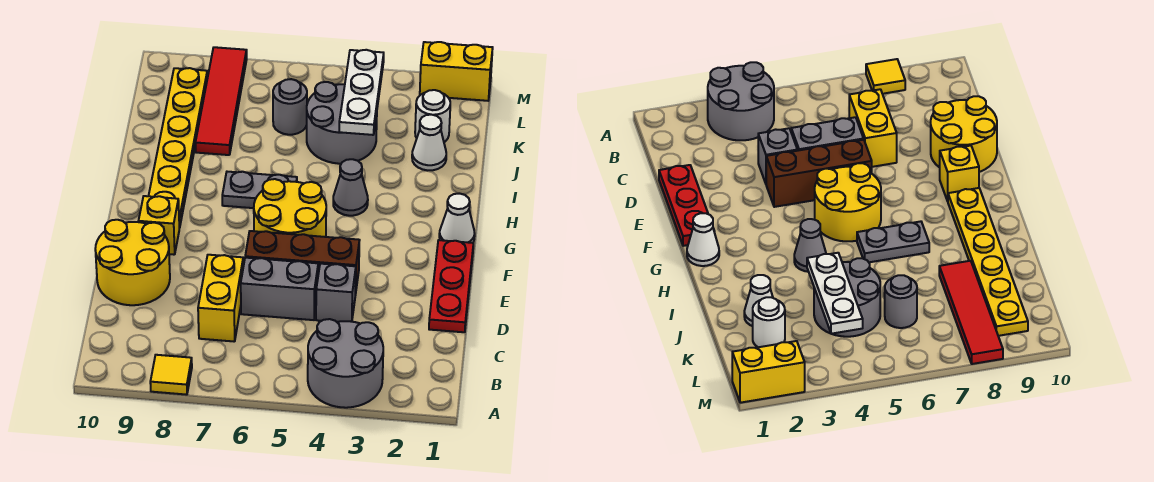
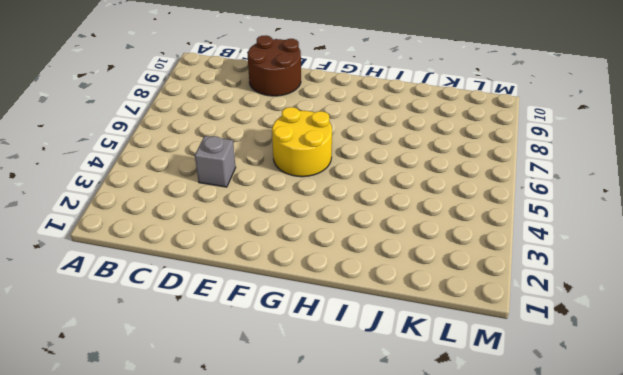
brown 2x2 round brick [248,35,301,96] -> yellow 2x2 round brick [95,220,170,305]
none -> grey 2x2 round brick [308,319,383,408]
none -> yellow 1x1 tile [150,355,192,395]
none -> yellow 1x2 brick [198,255,243,342]

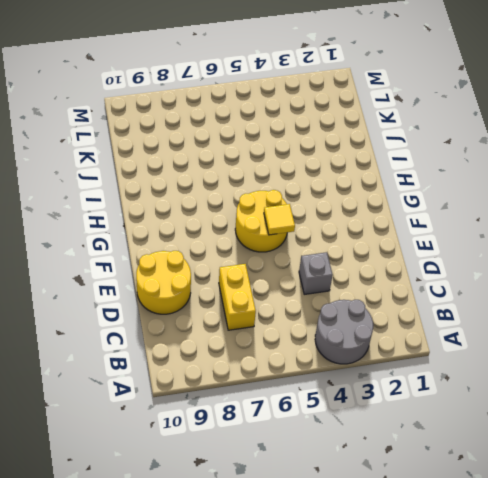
yellow 1x1 tile [264,204,295,235] -> yellow 1x1 tile moved to [150,355,192,395]
none -> red 1x3 plate [429,240,473,332]
none -> grey 1x2 brick [241,258,318,320]
none -> brown 1x3 brick [245,231,360,295]

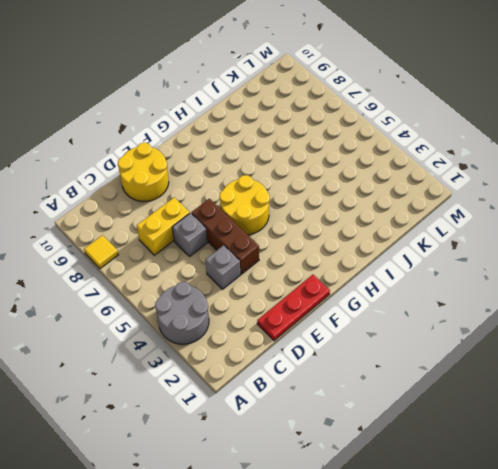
grey 1x1 brick [172,213,207,256] -> grey 1x2 brick [241,258,318,320]
none -> yellow 1x1 brick [139,196,179,255]
none -> white 1x1 cone [439,193,475,243]
none -> yellow 1x6 plate [149,68,207,228]

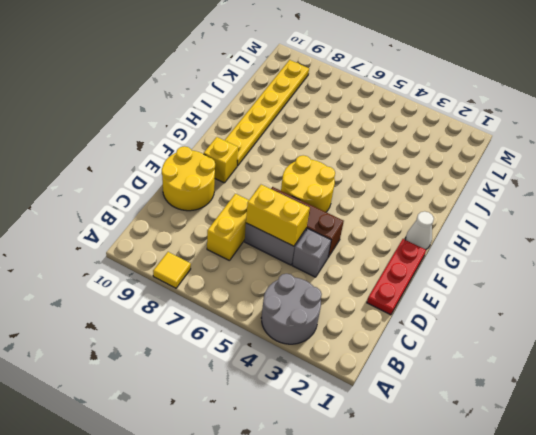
yellow 1x2 brick [246,185,310,246] -> yellow 1x2 brick moved to [420,42,493,101]
none -> grey 1x1 cone [333,159,368,216]
none -> grey 1x2 plate [222,172,297,208]
none -> white 1x1 cone [412,115,446,170]

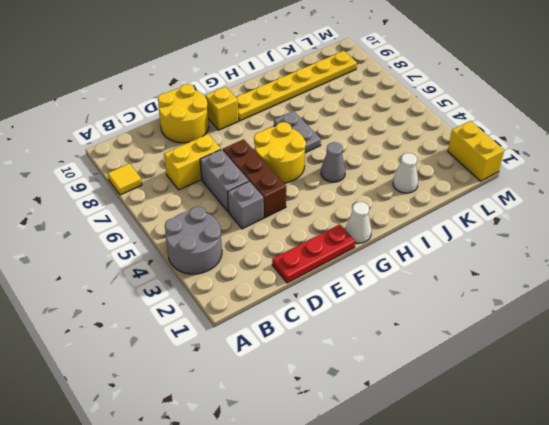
none -> grey 2x2 round brick [307,82,377,164]
none -> red 1x4 tile [195,47,247,155]
none -> white 1x1 round brick [415,90,450,142]

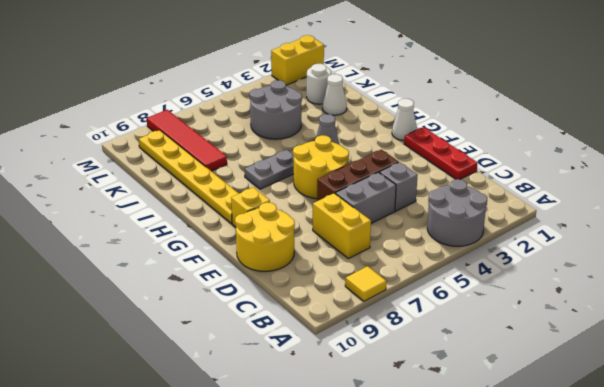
none -> grey 1x1 round brick [273,79,307,135]
none -> white 1x3 plate [339,50,384,135]

